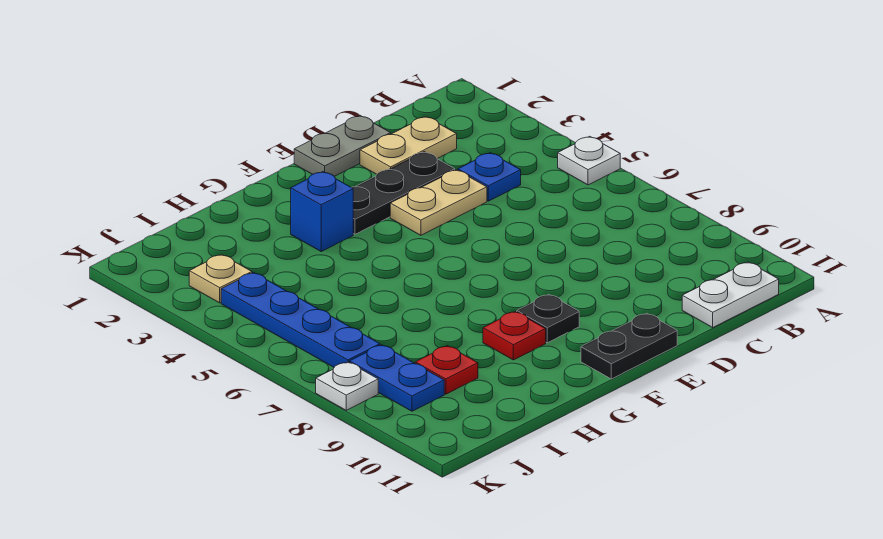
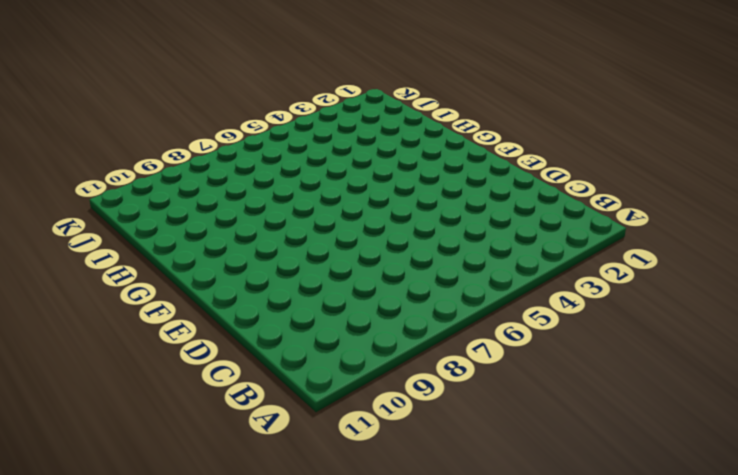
none -> white 1x1 plate [558,136,620,185]
none -> white 1x2 plate [682,262,779,327]
none -> tan 1x2 plate [360,117,457,174]

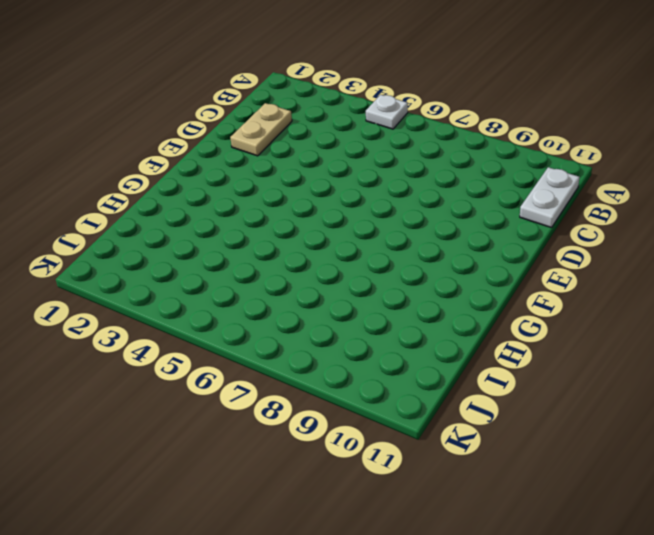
none -> blue 1x1 plate [458,153,521,201]
none -> grey 1x2 plate [294,116,391,176]
none -> black 1x3 plate [352,152,455,234]

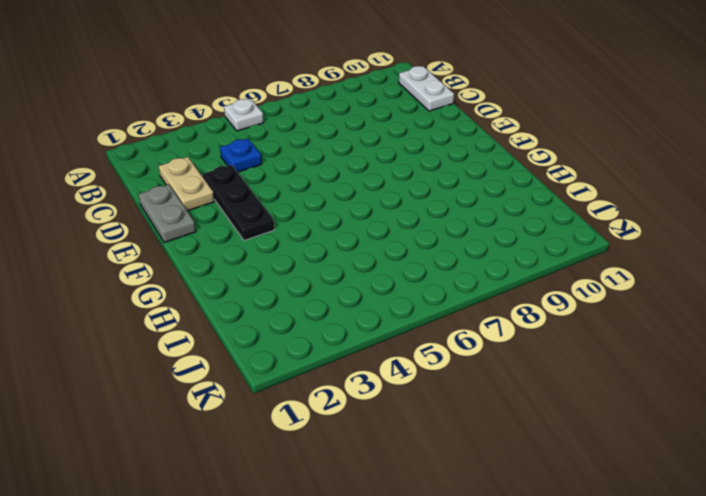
none -> tan 1x2 plate [390,170,487,235]
none -> black 1x2 plate [581,313,677,379]
none -> black 1x1 plate [517,294,579,343]

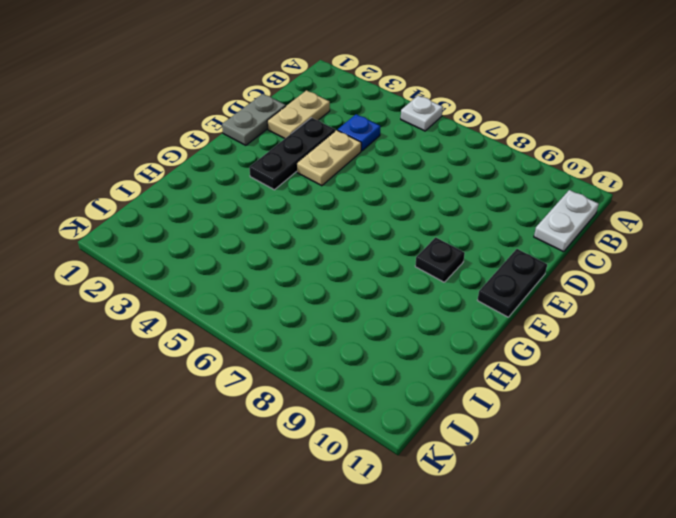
none -> blue 1x1 brick [291,172,353,251]
none -> red 1x1 plate [483,312,546,360]
none -> red 1x1 plate [415,346,478,394]

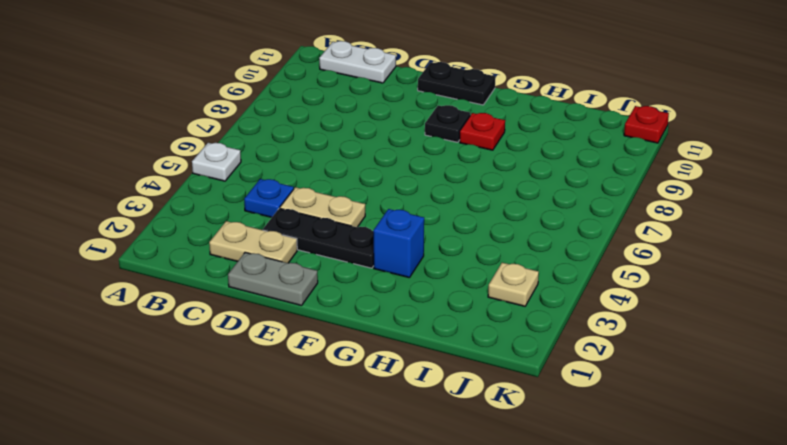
red 1x1 plate [624,106,669,143] -> red 1x1 plate moved to [415,346,478,394]
none -> blue 1x4 plate [221,273,380,367]
none -> blue 1x2 plate [350,345,444,411]
none -> white 1x1 plate [316,362,378,410]

